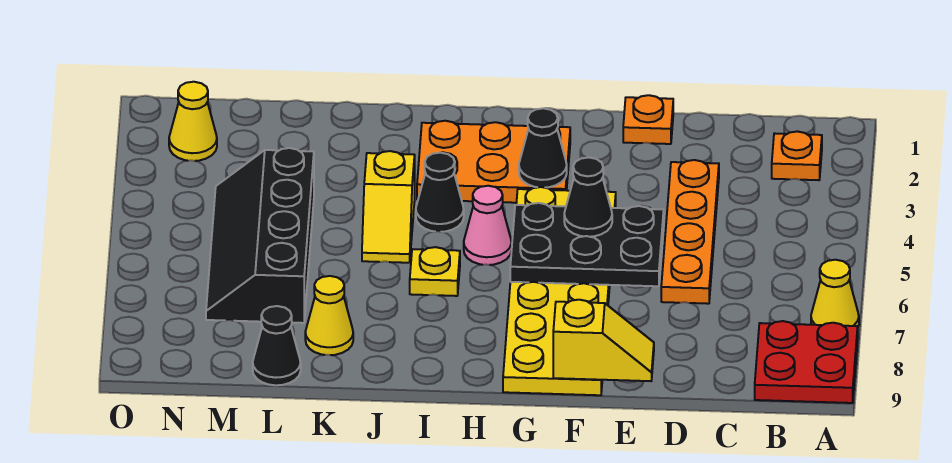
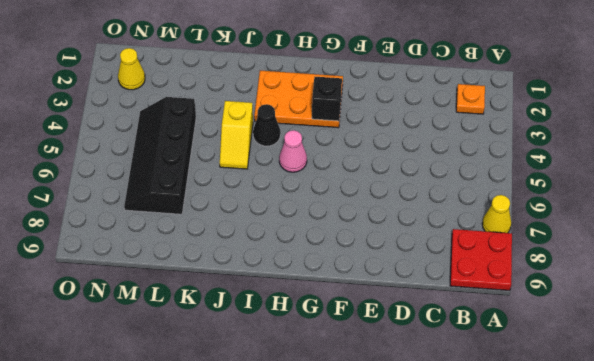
black 1x1 brick [312,77,342,121] -> black 1x1 cone [519,108,567,188]
none -> orange 1x4 plate [661,160,719,304]
none -> orange 1x1 plate [623,95,673,144]
none -> yellow 2x6 plate [503,187,616,395]

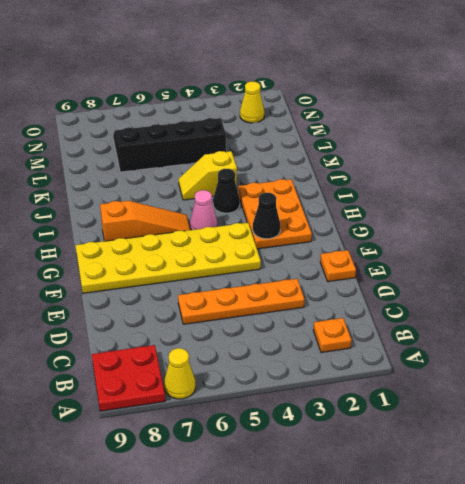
orange 1x3 slope [100,201,190,241] -> none
none -> yellow 1x1 plate [410,247,460,296]
none -> yellow 1x1 cone [305,276,353,355]
none -> black 1x1 cone [253,306,301,385]

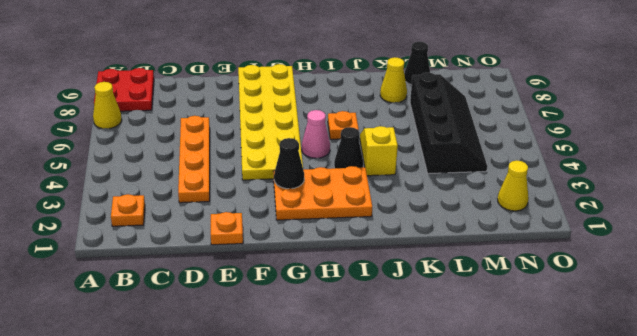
orange 1x1 plate [328,111,359,139] -> yellow 1x1 plate [410,247,460,296]
none -> black 2x3 plate [510,203,664,286]
none -> yellow 1x2 slope [553,300,654,381]
none -> black 1x1 cone [564,157,612,237]

